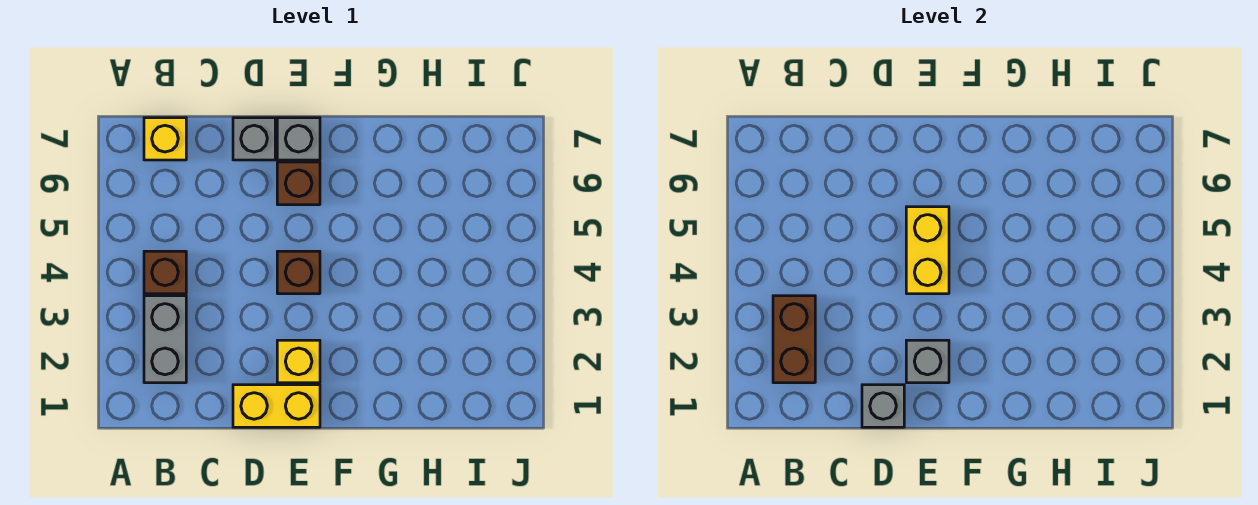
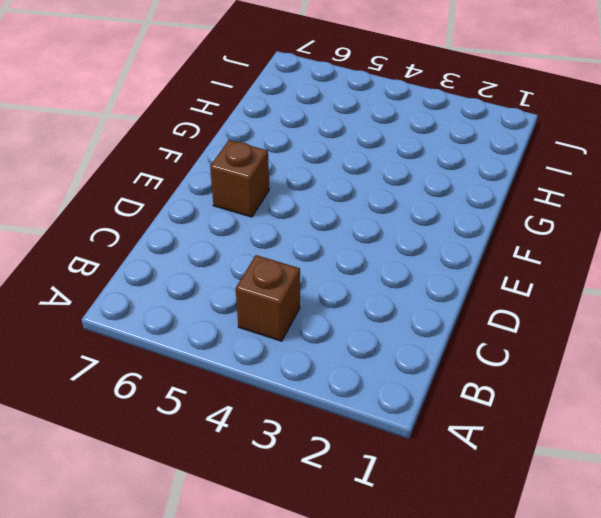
none -> grey 1x2 brick [144,296,186,383]
none -> yellow 1x1 brick [144,118,186,160]
none -> yellow 1x2 brick [233,385,320,427]

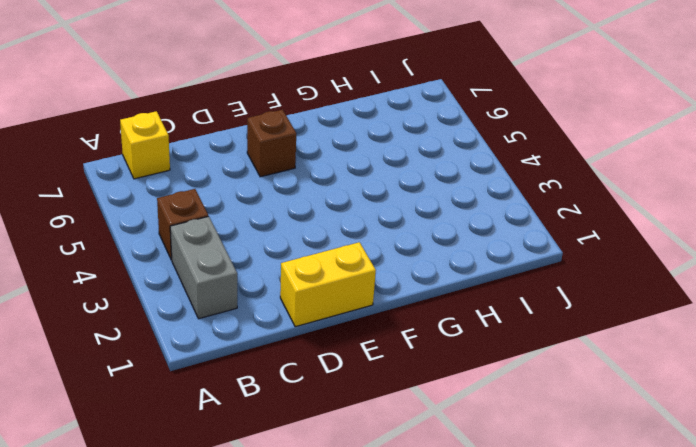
none -> grey 1x1 brick [233,118,275,160]
none -> yellow 1x1 brick [277,340,320,383]
none -> brown 1x1 brick [277,251,320,294]

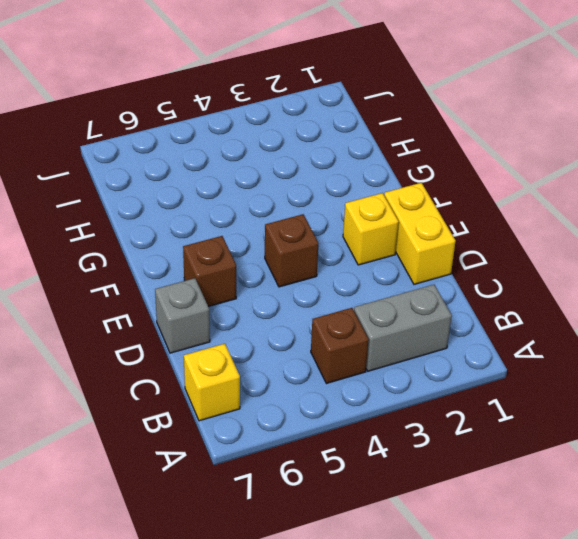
none -> grey 1x1 brick [277,118,320,160]
none -> brown 1x2 brick [773,296,815,383]
none -> grey 1x1 brick [862,385,904,427]

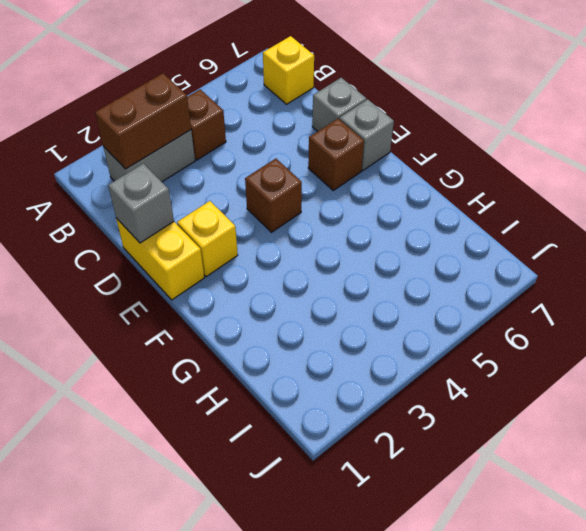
none -> grey 1x1 brick [906,340,949,383]
none -> yellow 1x2 brick [906,207,949,294]

